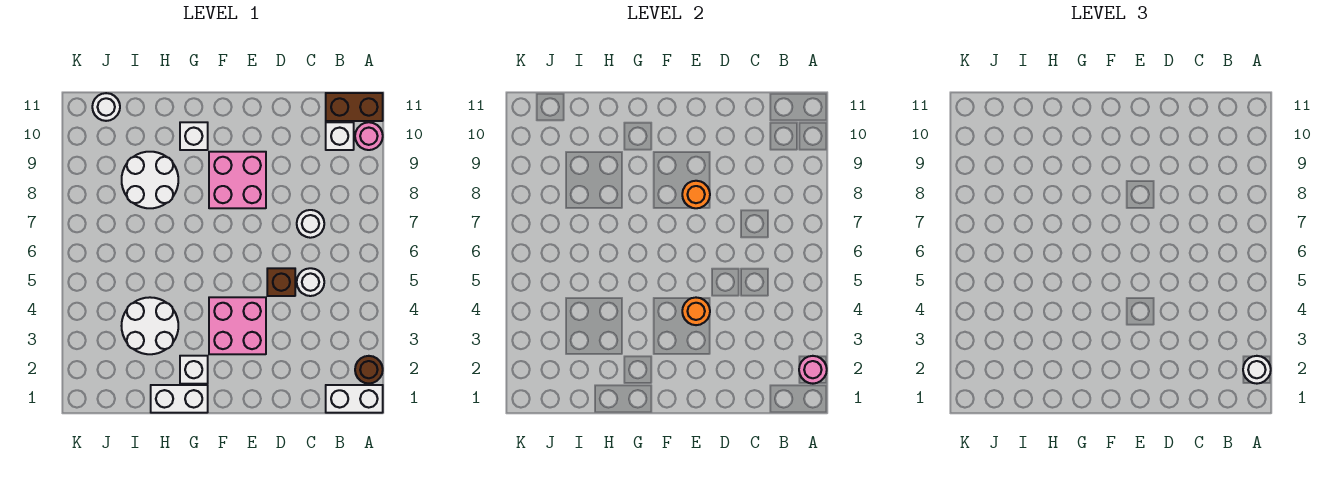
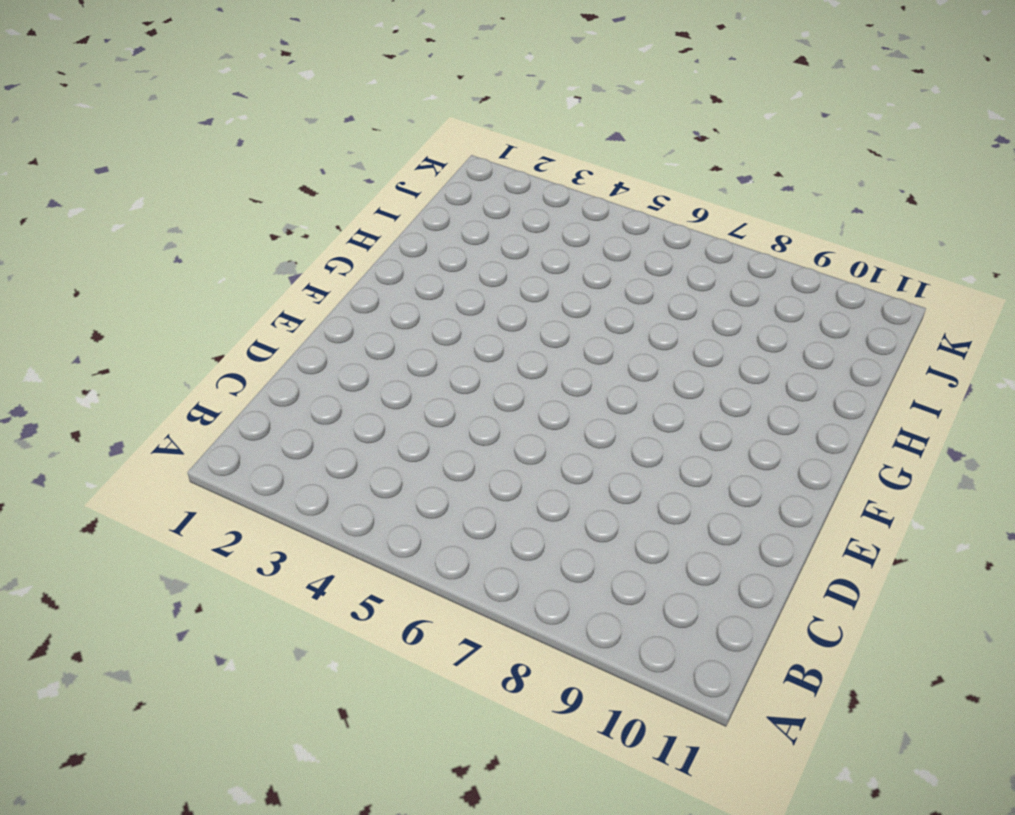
none -> white 1x2 brick [326,385,383,413]
none -> brown 1x1 round brick [355,356,383,384]
none -> pink 1x1 round brick [355,122,383,150]

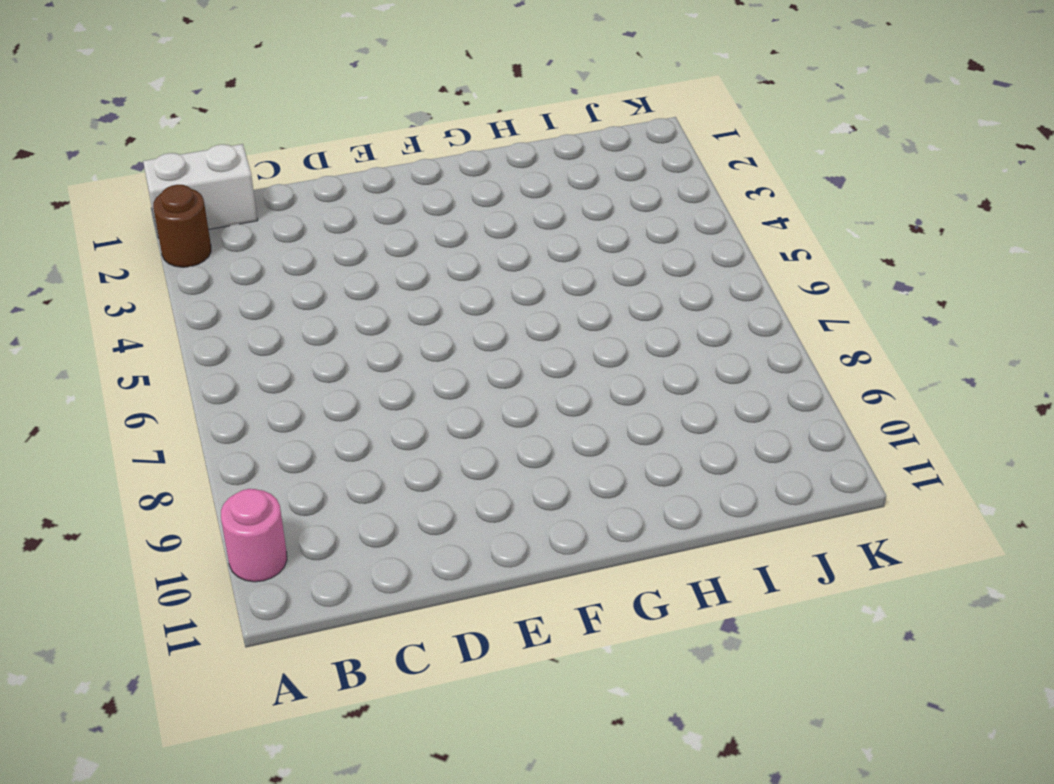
none -> brown 1x2 brick [326,93,383,121]
none -> white 1x1 brick [326,122,354,150]
none -> white 1x1 round brick [297,268,324,296]

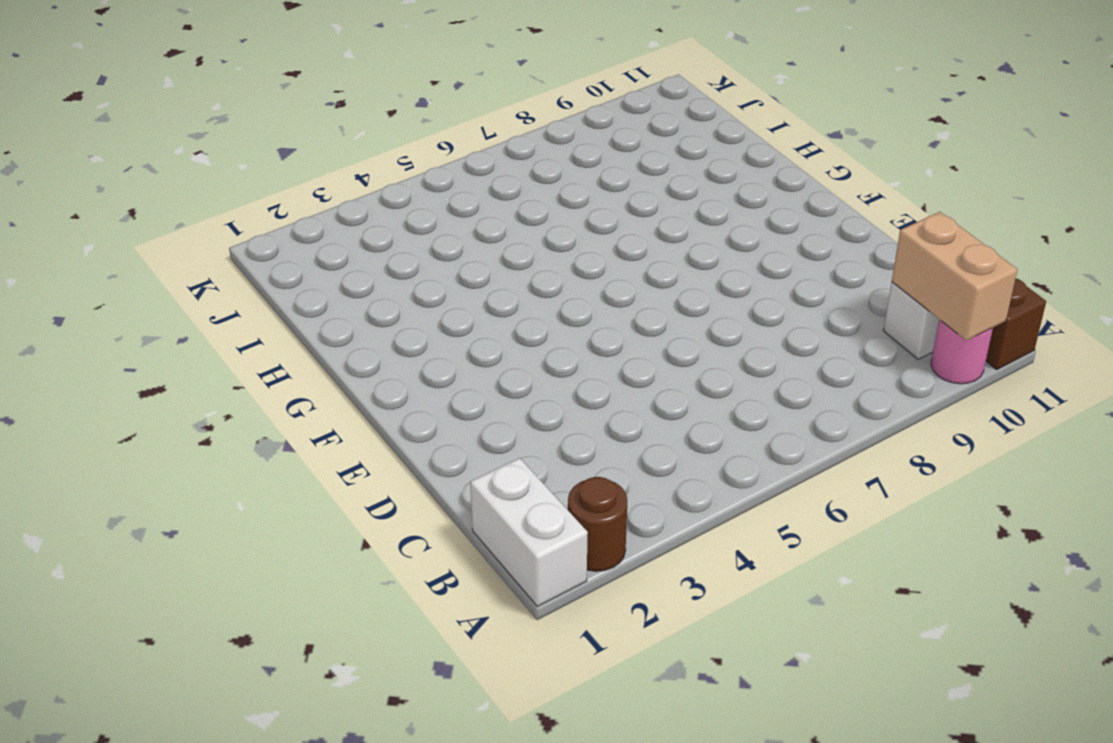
tan 1x2 brick [892,212,1017,341] -> none
none -> white 1x1 round brick [297,268,324,296]
none -> white 1x1 round brick [297,210,324,238]
none -> brown 1x1 brick [267,268,295,296]

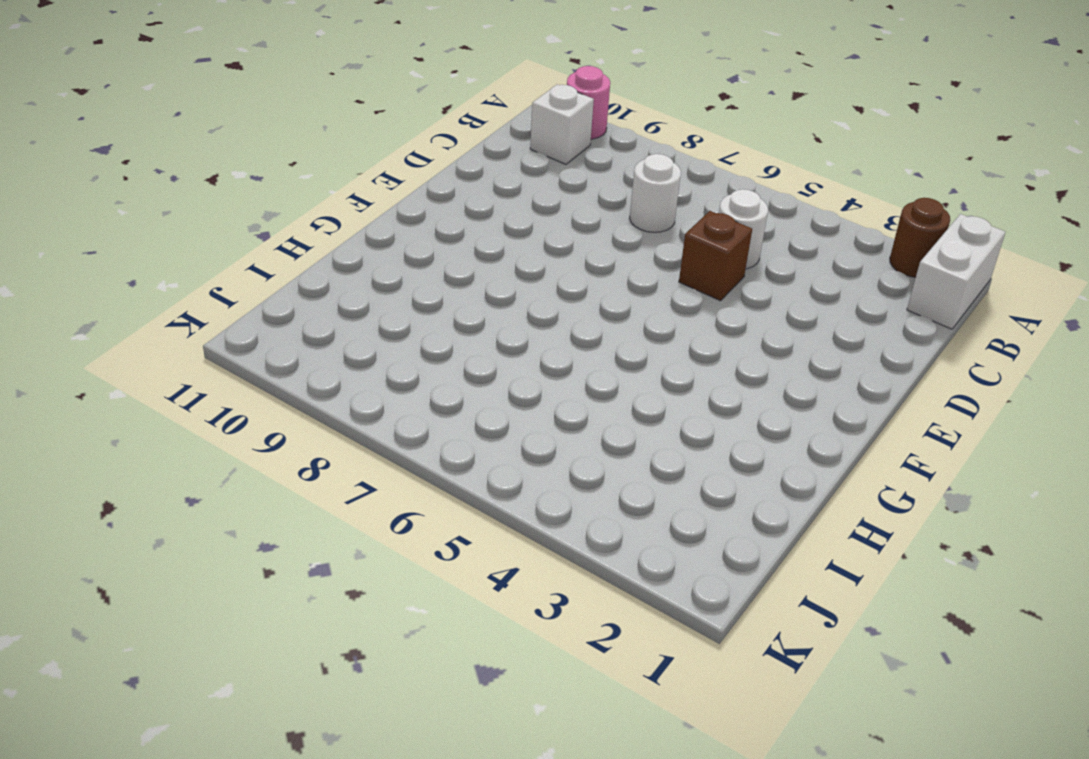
none -> brown 1x2 brick [326,93,383,121]
none -> pink 2x2 brick [209,297,266,354]
none -> pink 2x2 brick [209,152,266,208]

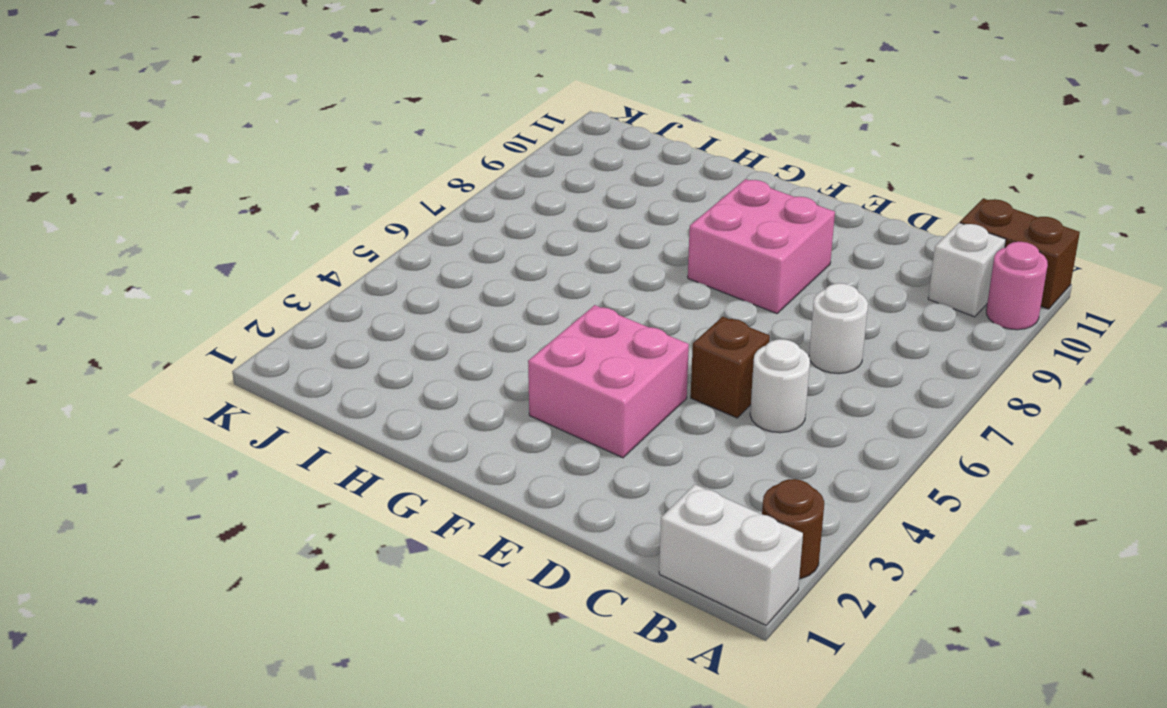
none -> white 1x2 brick [151,385,208,413]
none -> white 1x1 brick [180,356,208,384]
none -> white 1x1 brick [180,122,208,150]

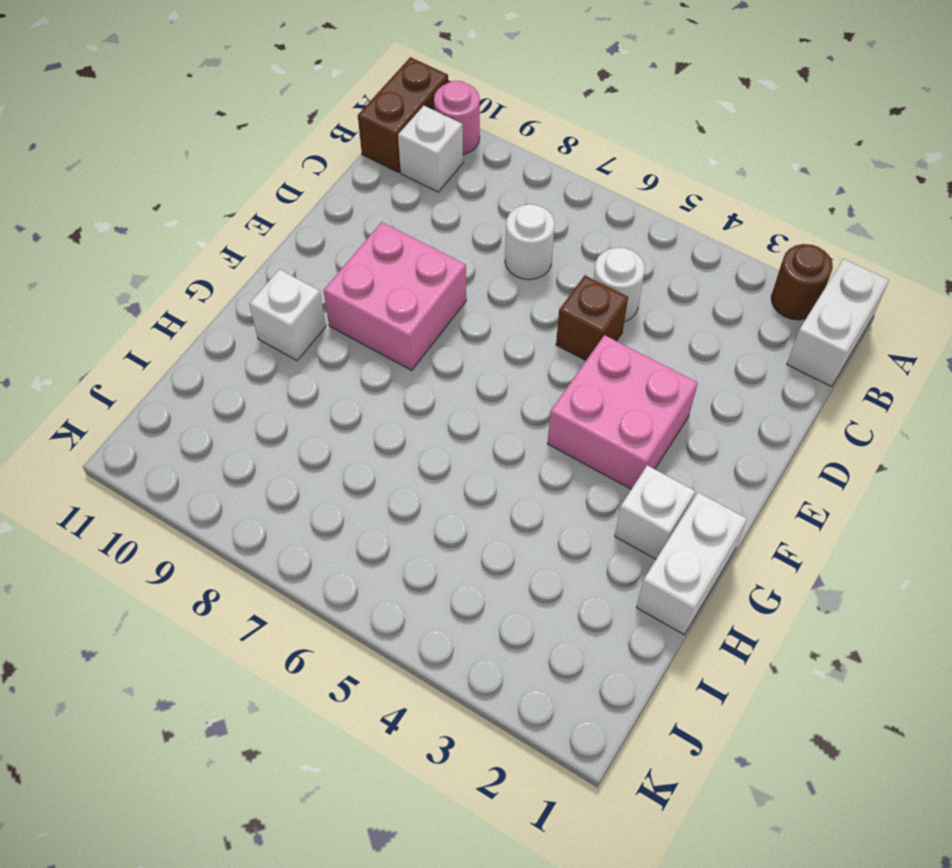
none -> white 2x2 round brick [122,297,178,354]
none -> white 2x2 round brick [122,152,178,208]
none -> white 1x1 round brick [92,93,120,121]

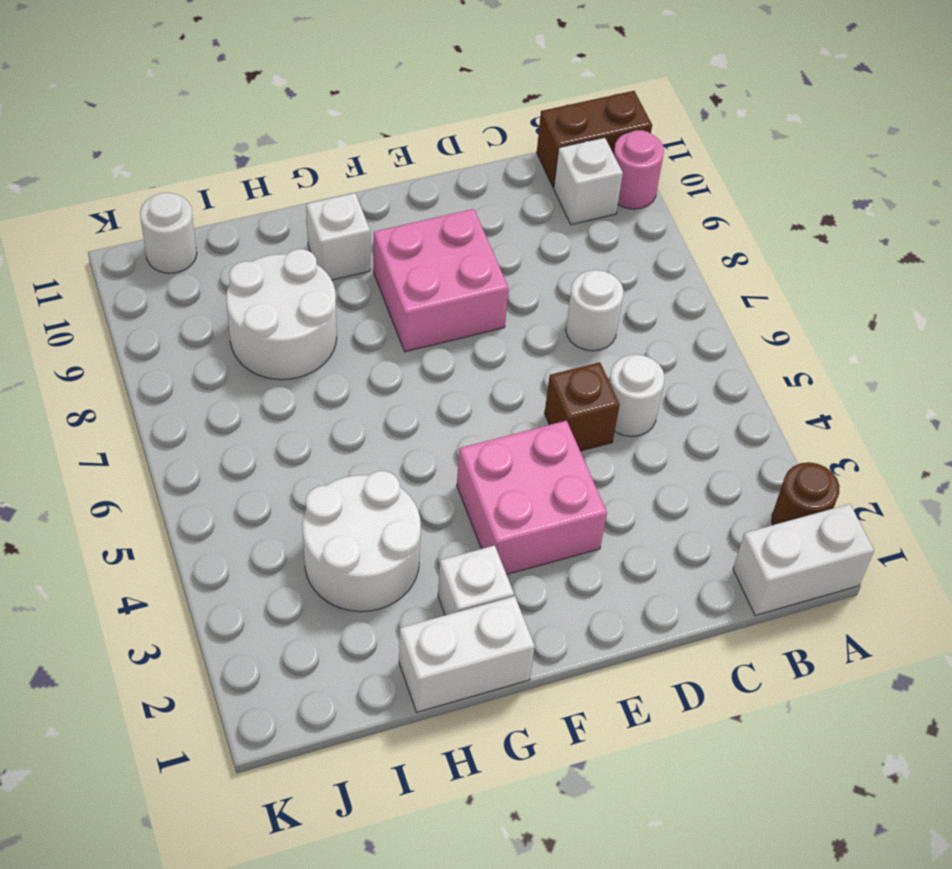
none -> pink 1x1 round brick [799,356,827,384]
none -> orange 1x1 round brick [682,298,710,325]
none -> orange 1x1 round brick [682,181,710,208]

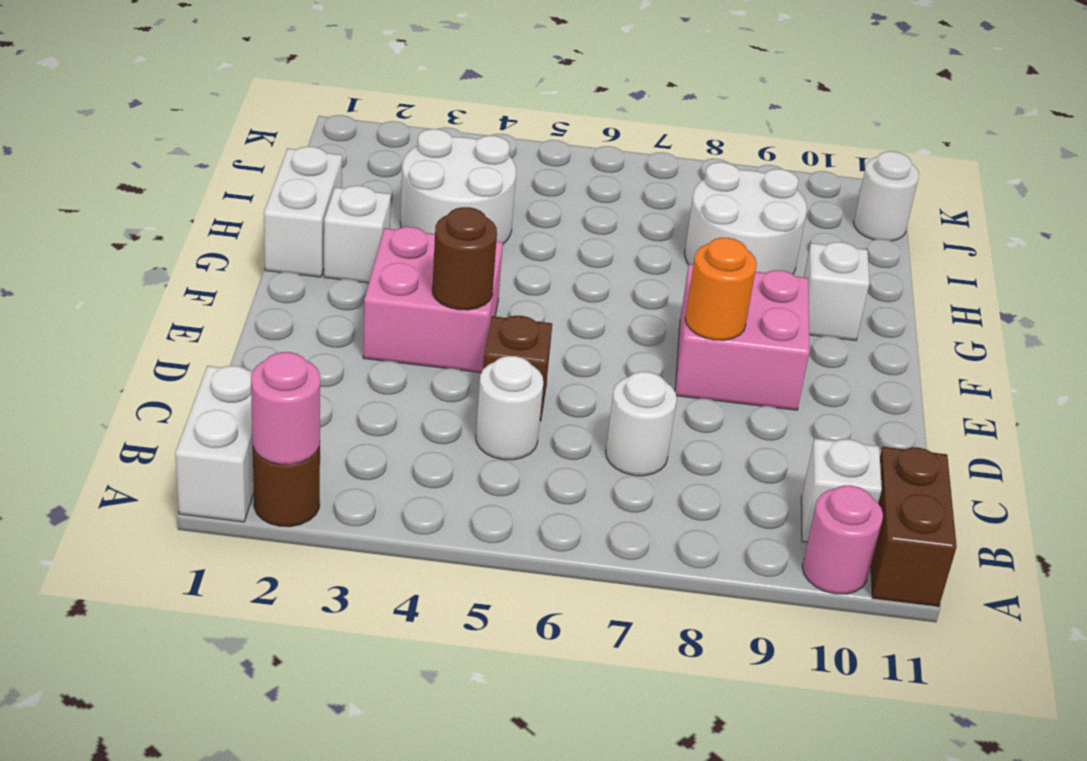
brown 1x1 round brick [432,207,497,310] -> orange 1x1 round brick [682,298,710,325]
none -> white 1x1 round brick [1243,356,1271,384]

